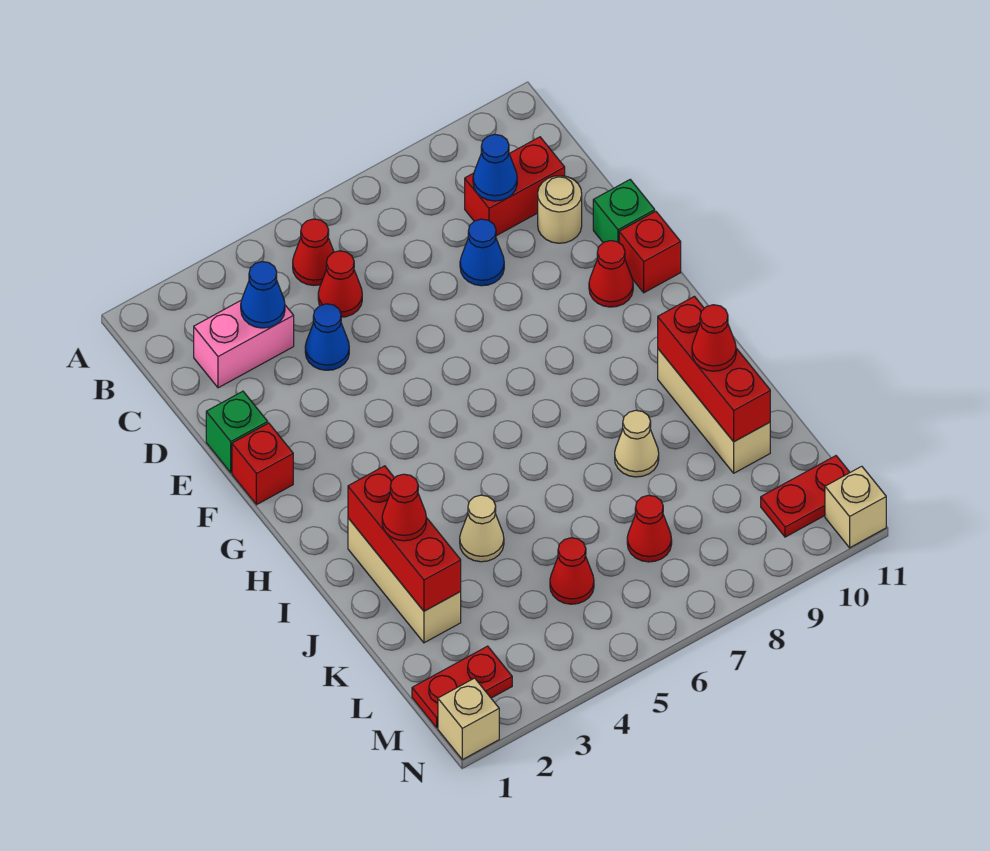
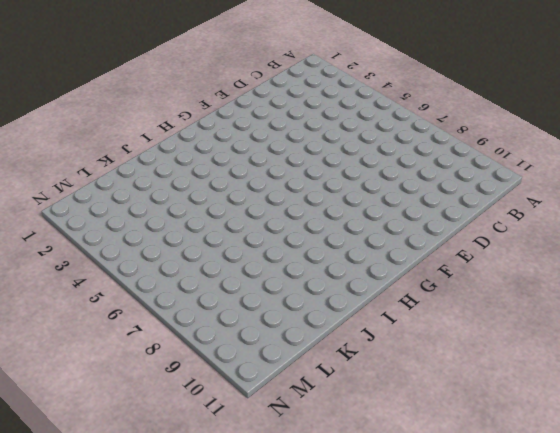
none -> red 1x1 cone [293,219,334,286]
none -> pink 1x2 brick [194,300,294,388]
none -> red 1x1 cone [318,251,362,317]

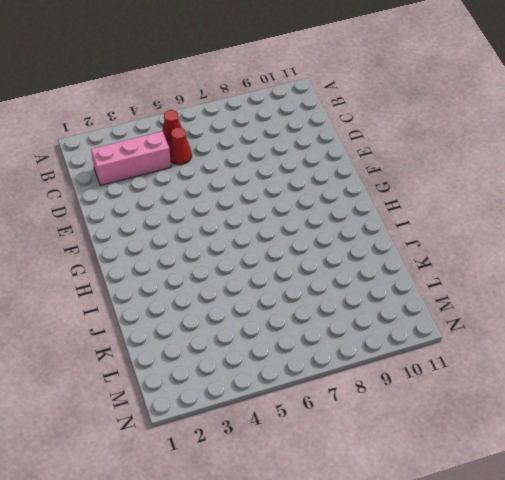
pink 1x3 brick [91,131,171,186] -> pink 1x2 brick [194,300,294,388]
none -> red 1x2 brick [465,137,565,236]
none -> blue 1x1 cone [305,304,349,370]
none -> blue 1x1 cone [460,219,504,286]

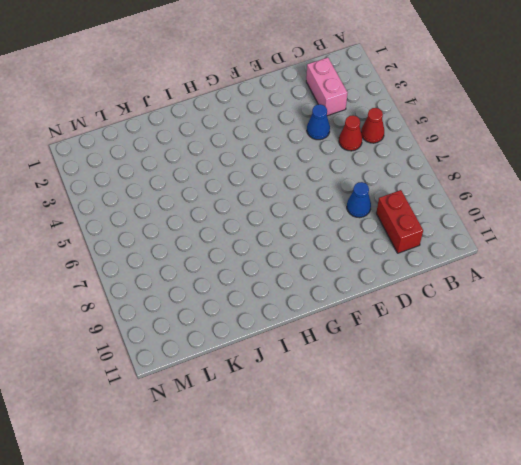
none -> tan 1x1 round brick [538,176,582,243]
none -> green 1x1 brick [206,391,268,473]
none -> green 1x1 brick [593,180,655,243]

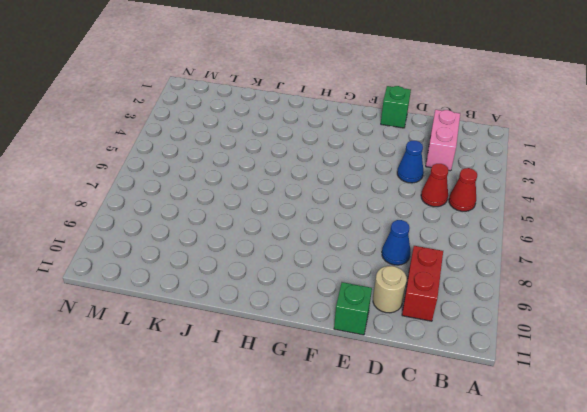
none -> red 1x1 brick [232,423,293,505]
none -> red 1x1 cone [589,241,633,307]
none -> red 1x1 brick [619,211,681,293]

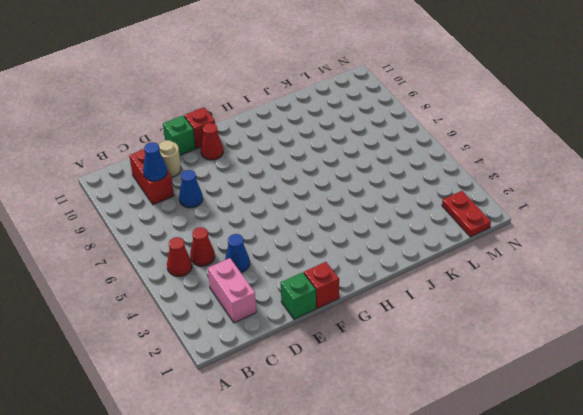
none -> tan 1x3 brick [348,518,461,643]
none -> tan 1x3 brick [658,349,770,473]
none -> tan 1x1 cone [460,495,504,562]

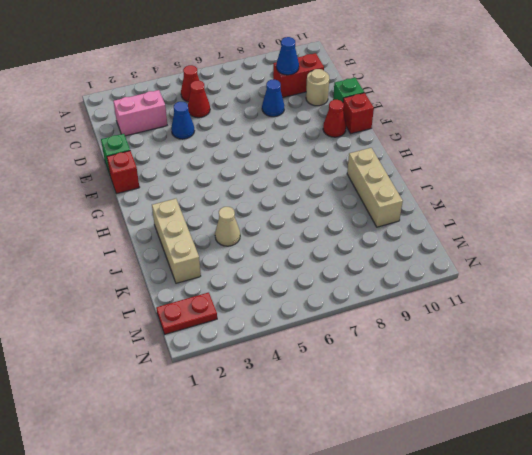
none -> tan 1x1 cone [615,410,659,477]
none -> red 1x1 cone [550,538,594,604]
none -> red 1x1 cone [627,495,672,562]

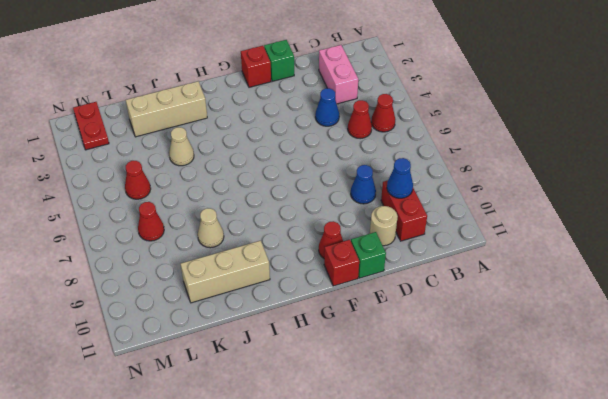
none -> red 1x2 plate [761,456,850,537]
none -> tan 1x1 brick [438,678,499,760]
none -> tan 1x1 brick [825,466,886,548]

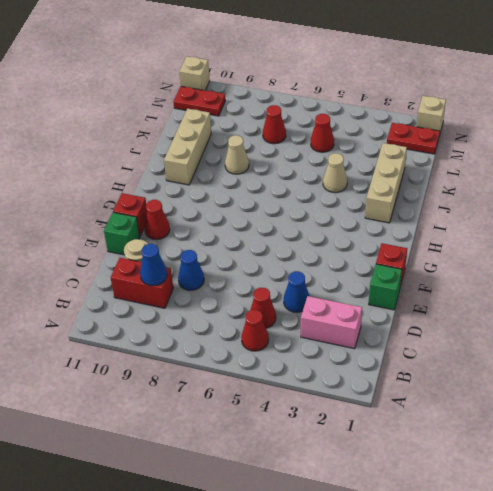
none -> blue 1x1 cone [241,262,285,328]
none -> red 1x3 brick [348,466,461,611]
none -> red 1x3 brick [658,296,770,442]

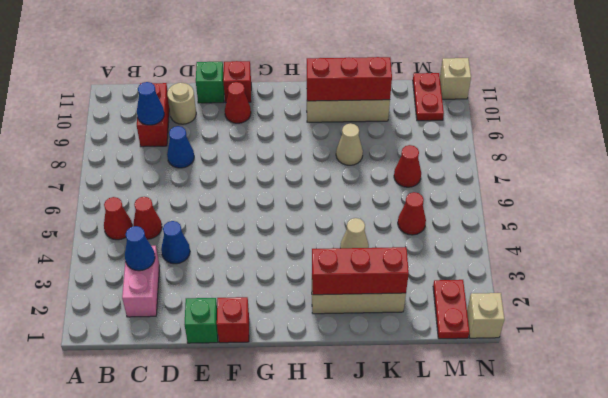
none -> red 1x1 cone [382,474,426,541]
none -> red 1x1 cone [692,305,736,371]

